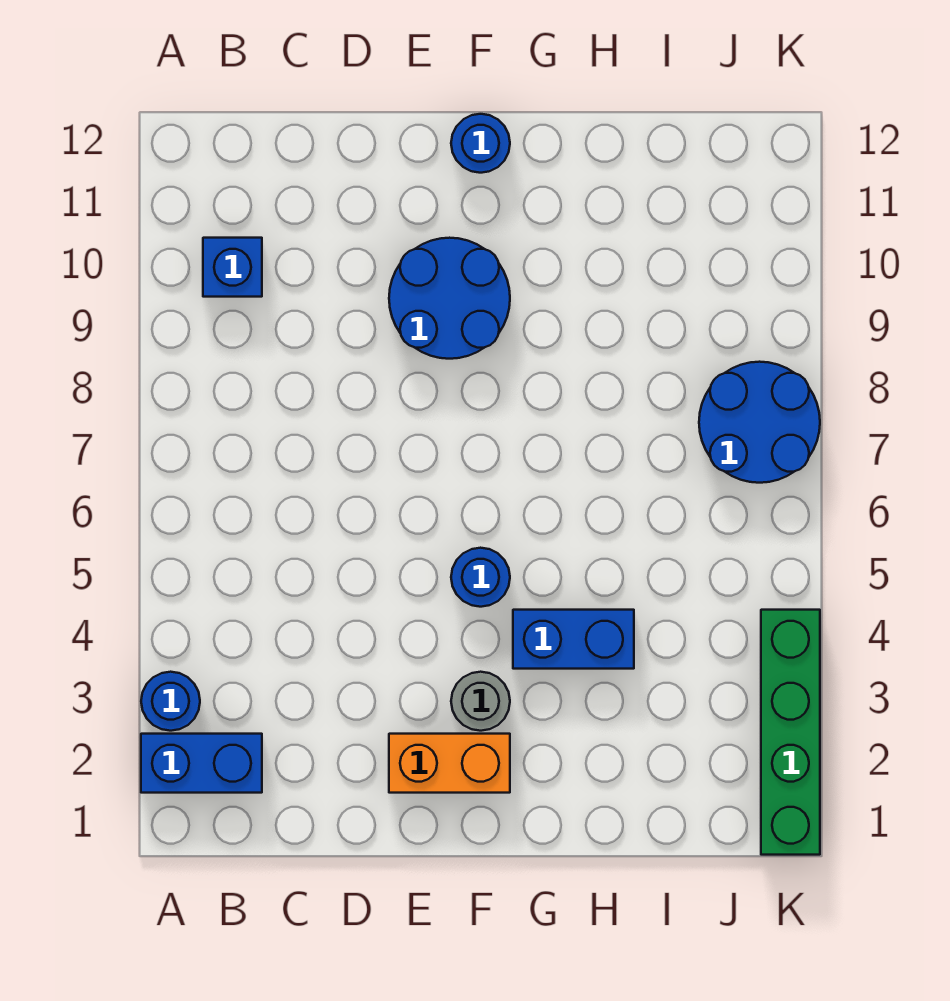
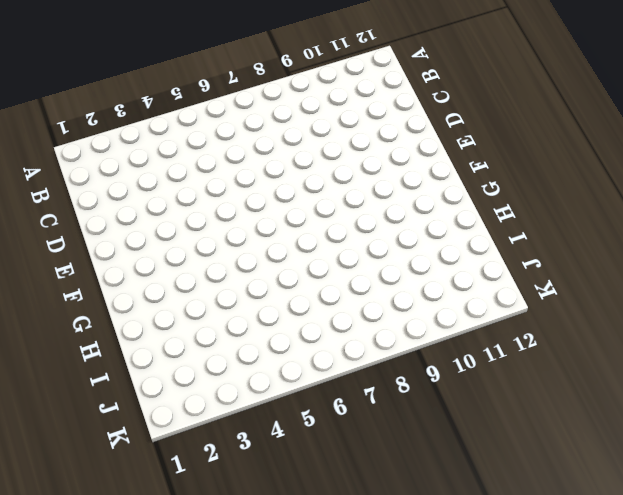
none -> blue 1x2 brick [141,734,262,793]
none -> blue 1x1 round brick [141,672,200,731]

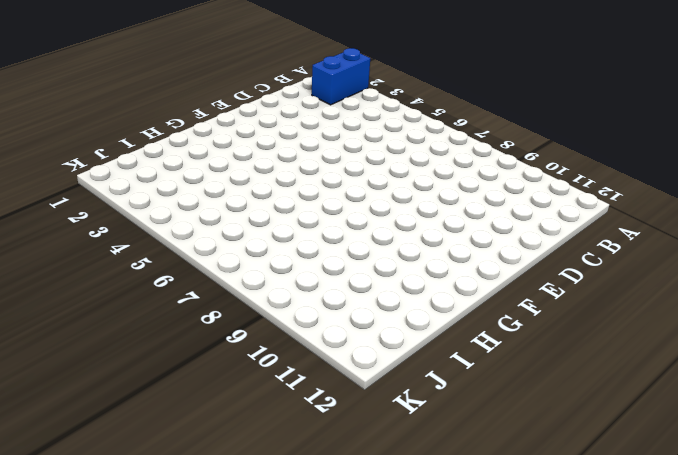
none -> blue 1x1 round brick [141,672,200,731]
none -> blue 1x1 brick [203,238,262,297]

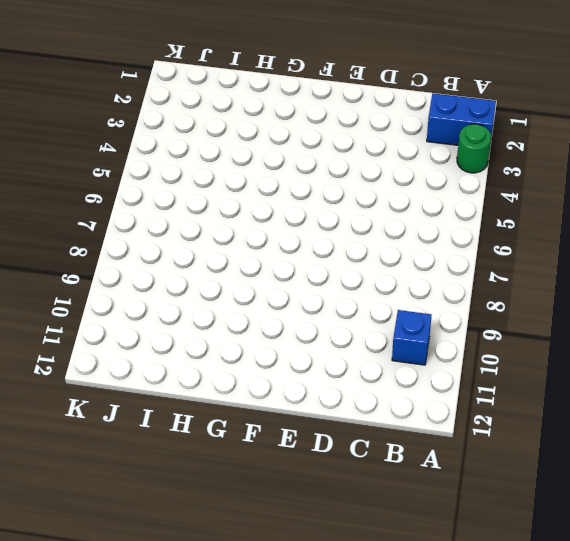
green 1x1 round brick [457,124,491,173] -> blue 1x1 round brick [141,672,200,731]
none -> orange 1x2 brick [389,734,510,793]
none -> blue 2x2 round brick [389,238,510,359]

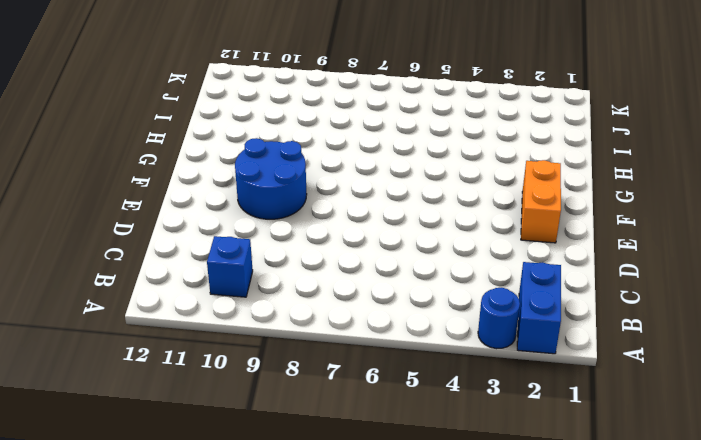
none -> grey 1x1 round brick [451,672,510,731]
none -> blue 1x1 round brick [451,548,510,607]

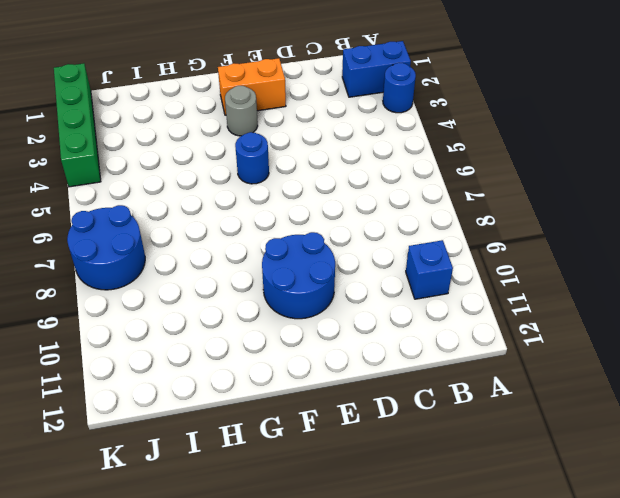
none -> blue 1x1 round brick [451,114,510,173]
none -> blue 1x2 brick [513,610,634,669]

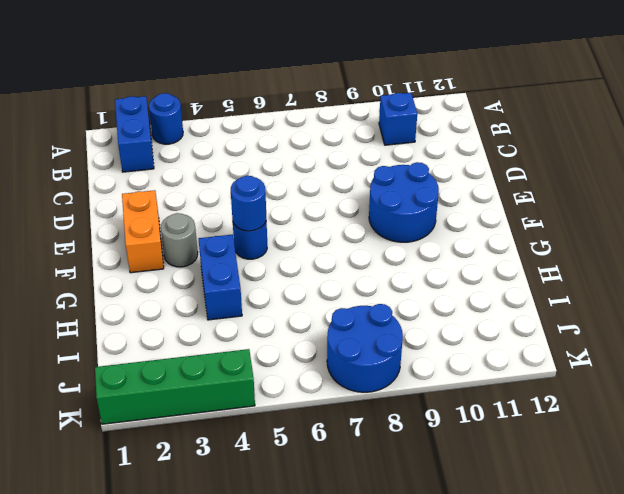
blue 1x1 round brick [231,176,266,231] -> blue 1x1 round brick moved to [451,114,510,173]

